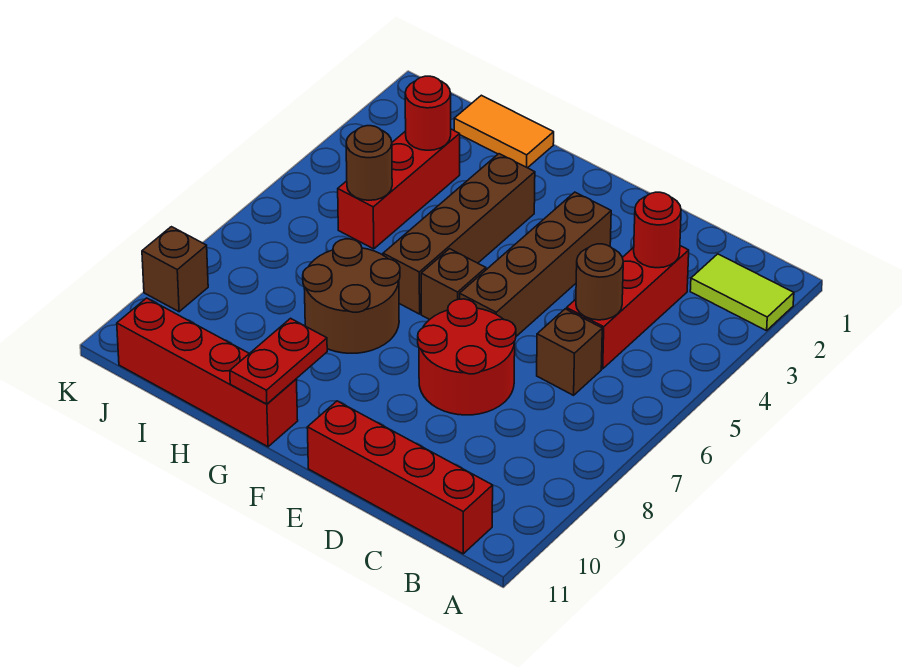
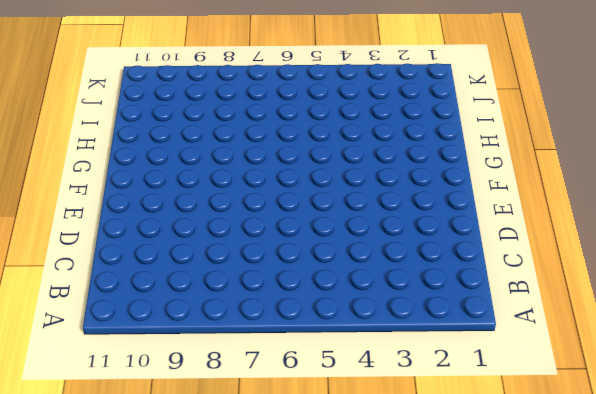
none -> lime 1x2 tile [690,254,794,331]
none -> red 1x4 brick [307,401,493,554]
none -> red 1x3 brick [567,246,689,369]

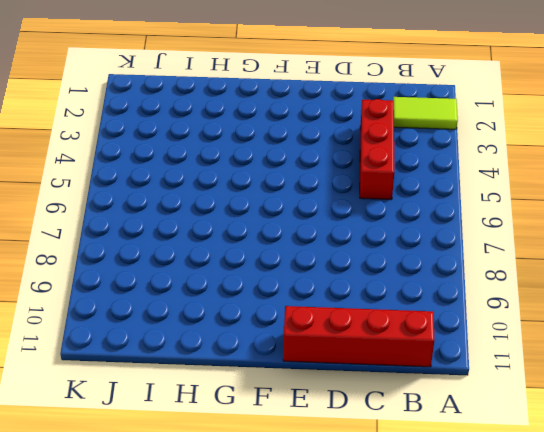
none -> brown 1x1 brick [537,309,602,395]
none -> red 2x2 round brick [418,299,516,415]
none -> brown 1x4 brick [460,192,611,336]

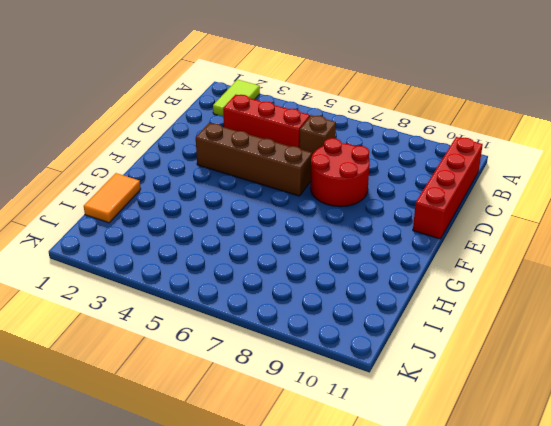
none -> brown 1x1 brick [421,249,486,320]
none -> brown 1x4 brick [383,154,535,314]
none -> brown 2x2 round brick [303,239,400,353]

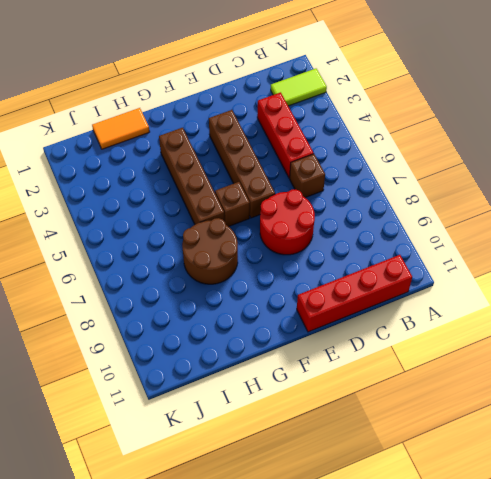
none -> red 1x4 brick [117,298,298,447]
none -> red 1x3 brick [338,129,460,249]
none -> brown 1x1 brick [142,227,208,312]

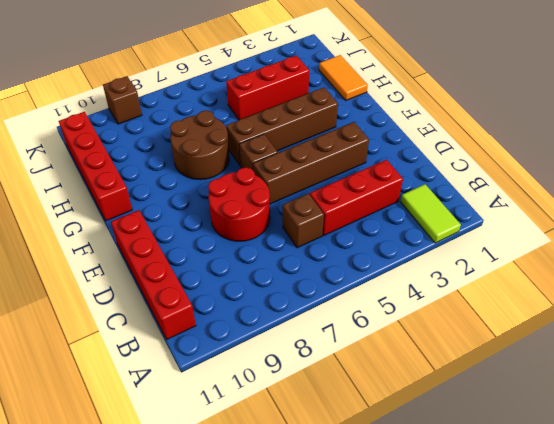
none -> red 1x1 round brick [634,192,681,268]
none -> brown 1x1 round brick [576,244,623,320]
none -> red 1x2 plate [230,318,327,404]

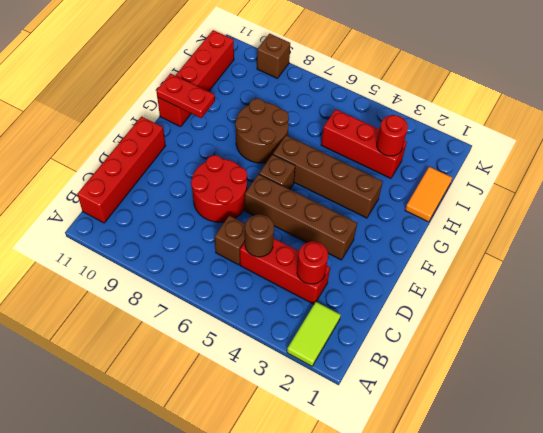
none -> brown 1x1 round brick [346,126,392,200]

